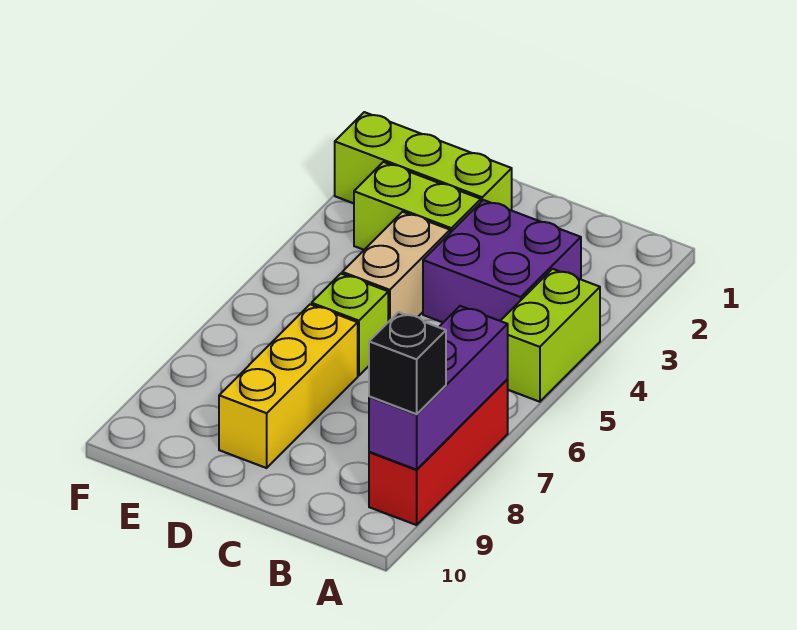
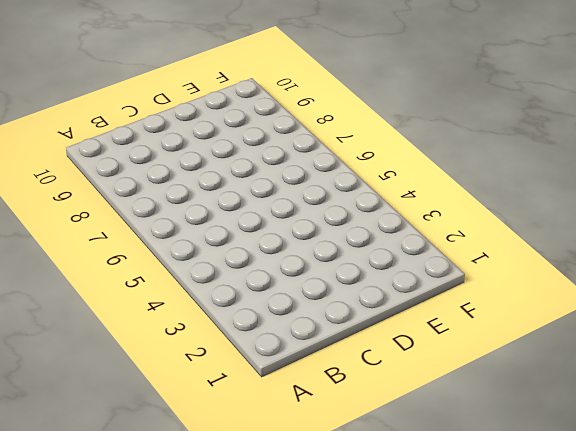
none -> lime 1x2 brick [501,269,600,402]
none -> red 1x3 brick [369,380,508,525]

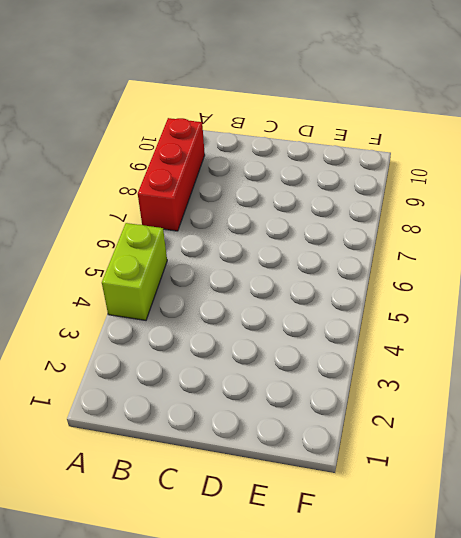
none -> purple 2x2 brick [423,200,581,322]
none -> lime 1x3 brick [335,112,512,210]

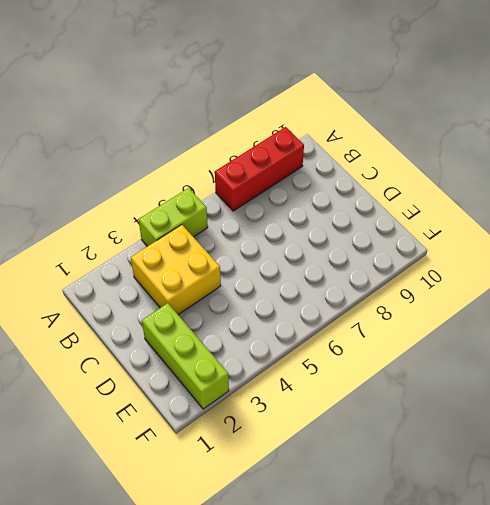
yellow 2x2 brick [131,225,221,315] -> purple 2x2 brick [423,200,581,322]
none -> lime 1x2 brick [354,162,481,250]
none -> tan 1x2 brick [342,212,450,322]

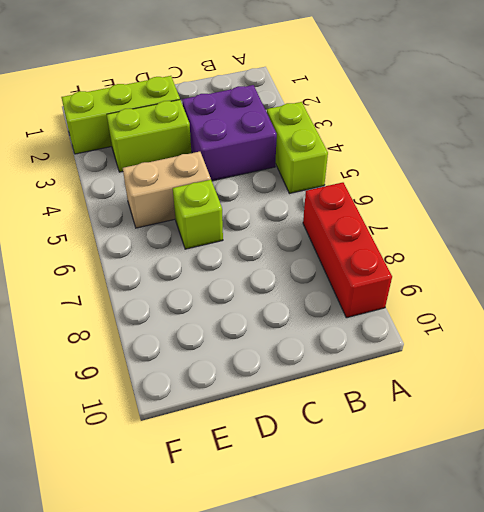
tan 1x2 brick [123,152,211,228] -> tan 1x2 brick turned to [342,212,450,322]
none -> yellow 1x3 brick [219,304,358,468]
none -> purple 1x3 brick [369,306,508,470]

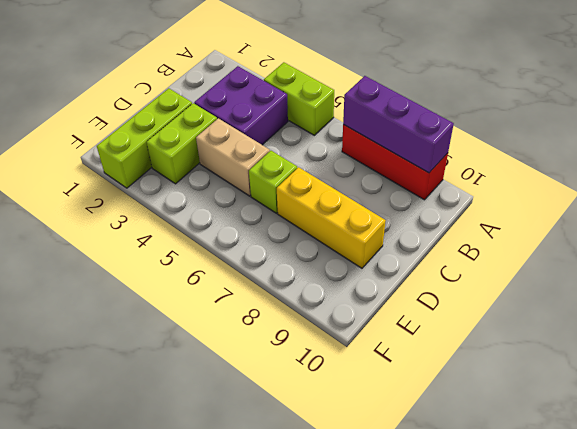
none -> black 1x1 brick [369,312,446,414]

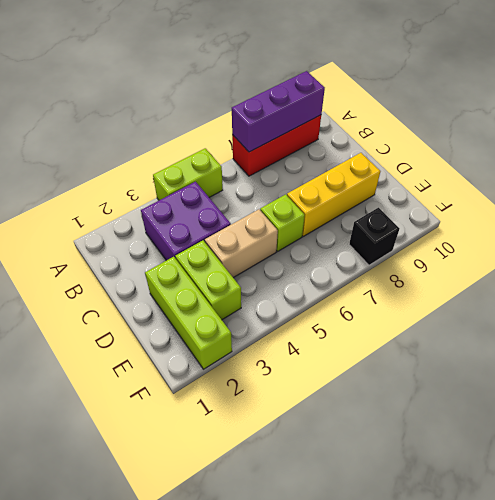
black 1x1 brick [349,208,399,265] -> black 1x1 brick moved to [369,312,446,414]

